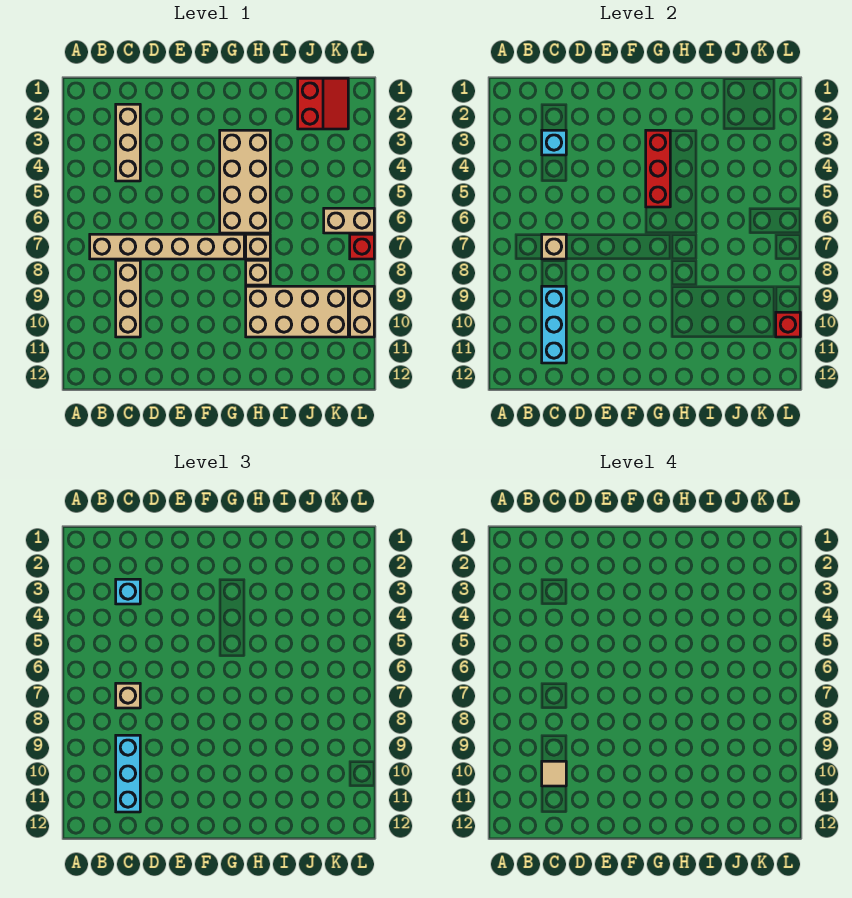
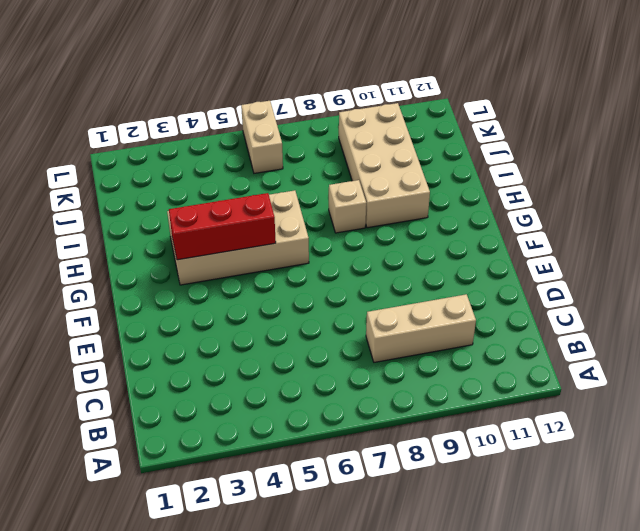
none -> tan 1x6 brick [90,234,244,259]
none -> tan 1x3 brick [116,104,140,181]
none -> tan 1x1 brick [246,234,270,259]

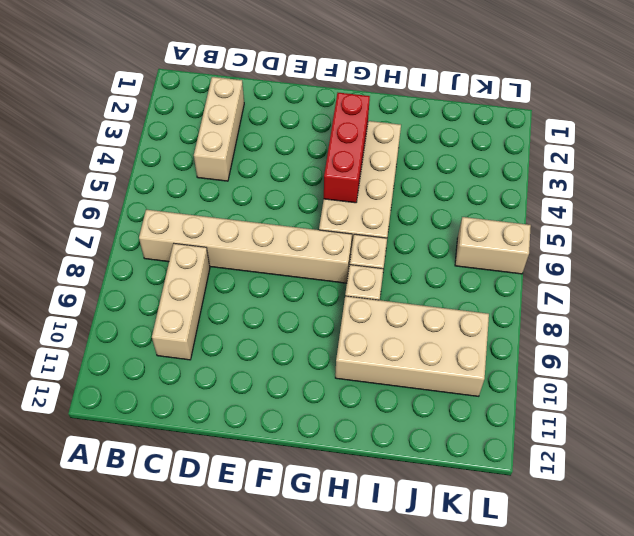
none -> red 2x2 slope [298,78,348,129]
none -> red 1x1 brick [350,234,374,259]
none -> tan 1x2 brick [350,286,374,337]

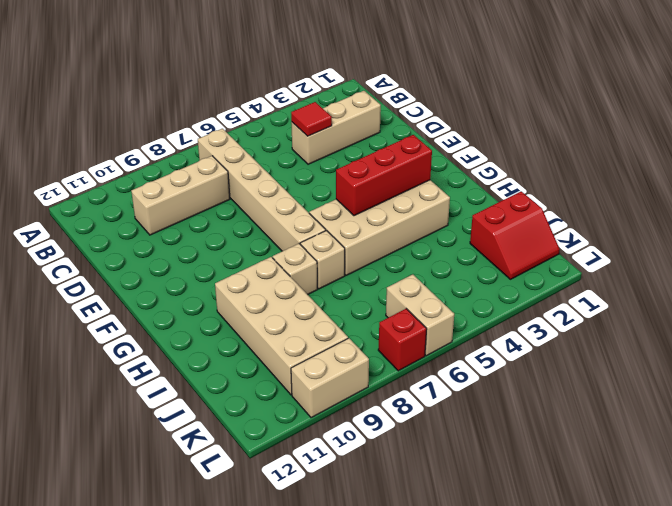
red 1x1 tile [291,102,332,136] -> none
none -> cyan 1x1 brick [542,130,566,155]
none -> tan 1x1 brick [542,234,566,259]
none -> cyan 1x3 brick [542,286,566,363]

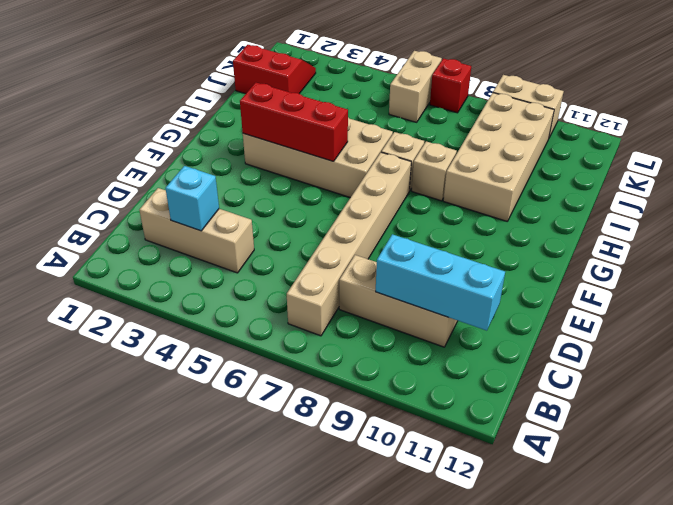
none -> tan 1x1 brick [542,234,566,259]
none -> red 1x1 brick [776,312,800,337]
none -> cyan 1x1 brick [116,579,140,604]

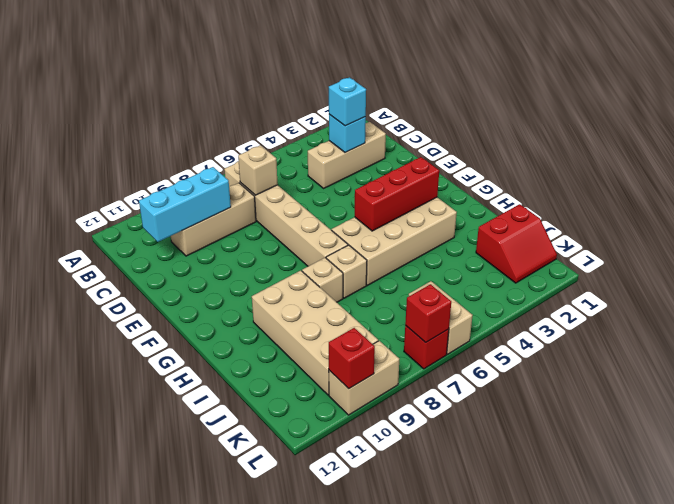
red 1x1 brick [405,284,451,342] -> none
none -> tan 1x1 brick [116,683,140,708]
none -> cyan 1x3 brick [116,735,140,812]
none -> tan 1x1 tile [542,761,566,786]

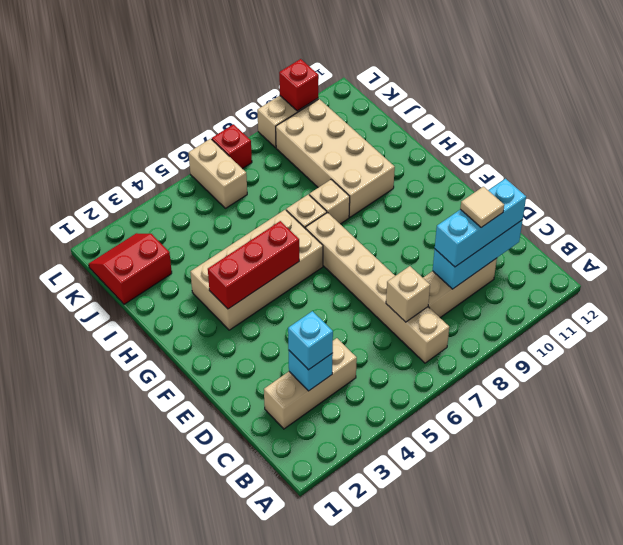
none -> tan 1x1 brick [116,683,140,708]

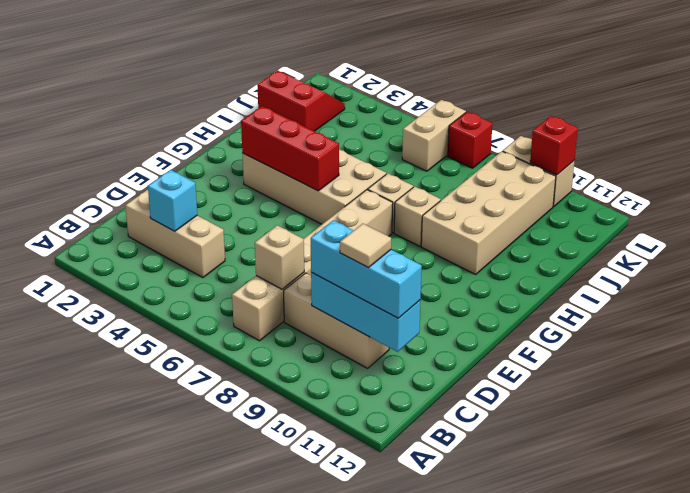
none -> cyan 1x1 brick [116,579,140,604]
none -> tan 1x1 brick [116,683,140,708]

